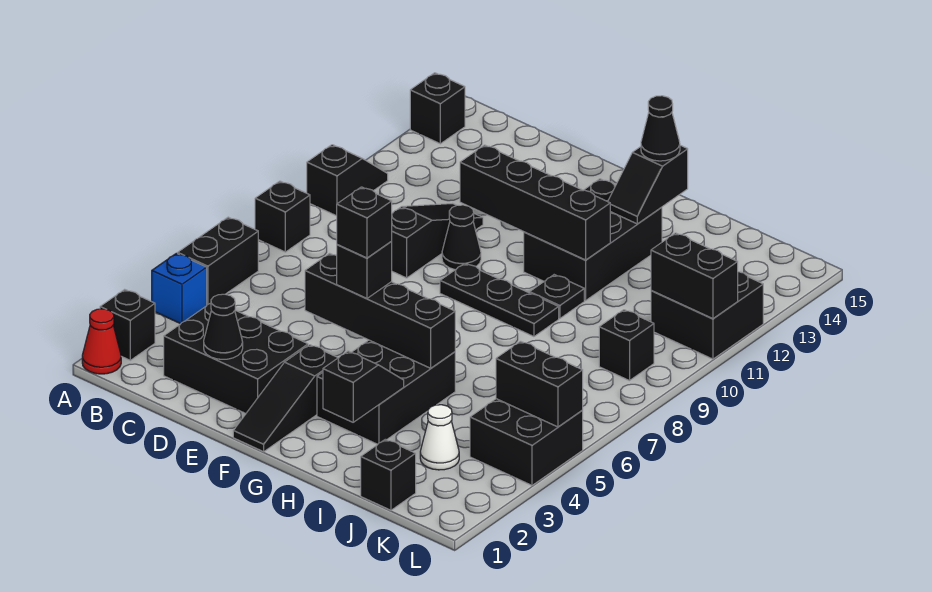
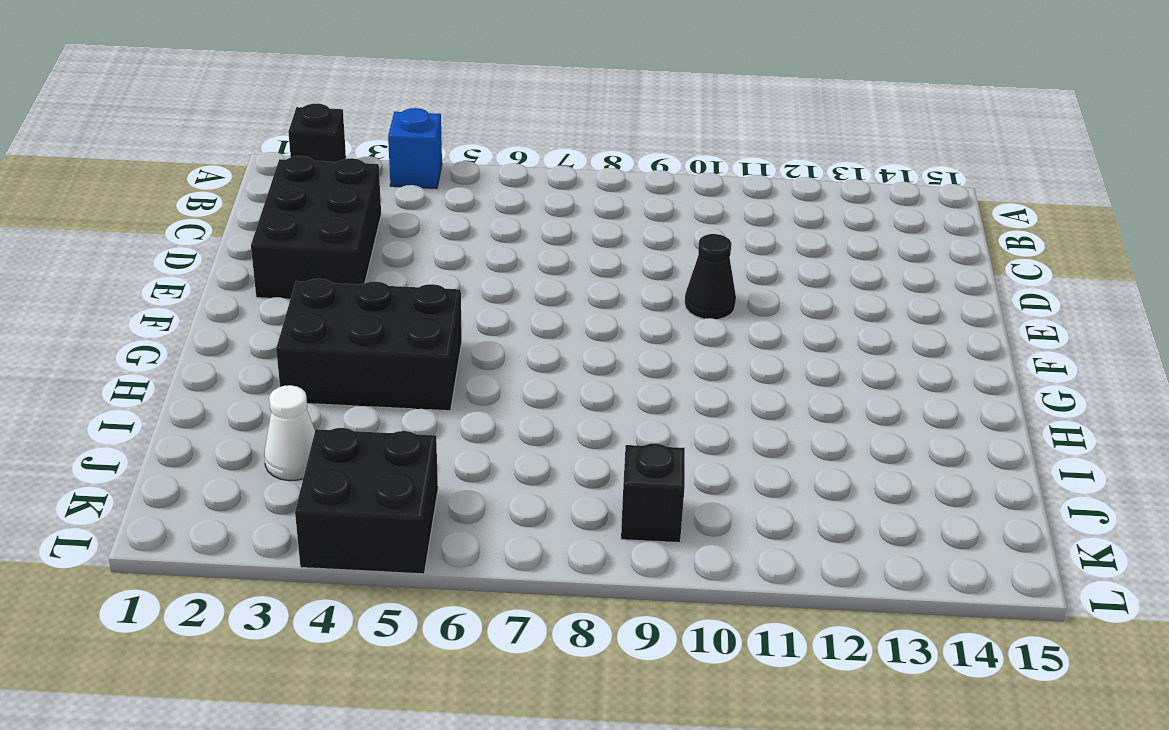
none -> red 1x1 cone [82,309,121,374]
none -> black 1x2 brick [178,217,258,305]
none -> black 1x1 brick [255,181,310,252]
none -> black 1x2 slope [307,145,388,216]

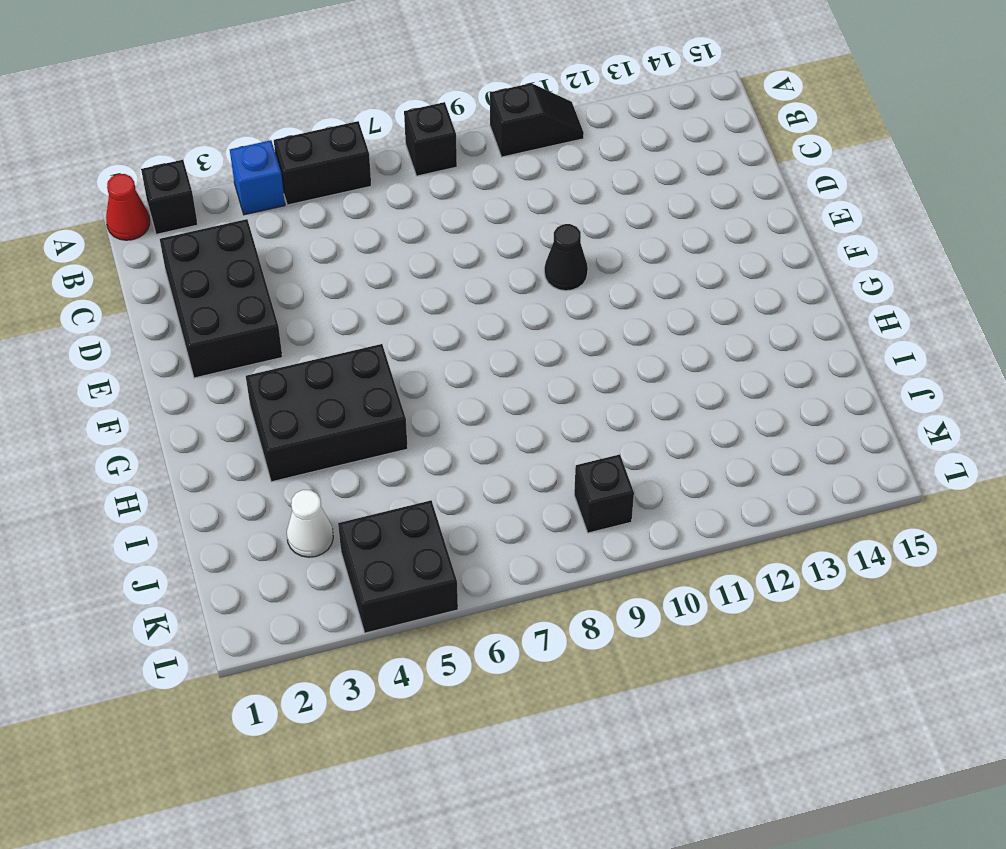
none -> black 1x1 brick [410,73,465,144]
none -> black 1x3 slope [391,204,483,278]
none -> black 1x3 slope [233,345,338,452]
none -> black 1x3 plate [440,263,559,337]

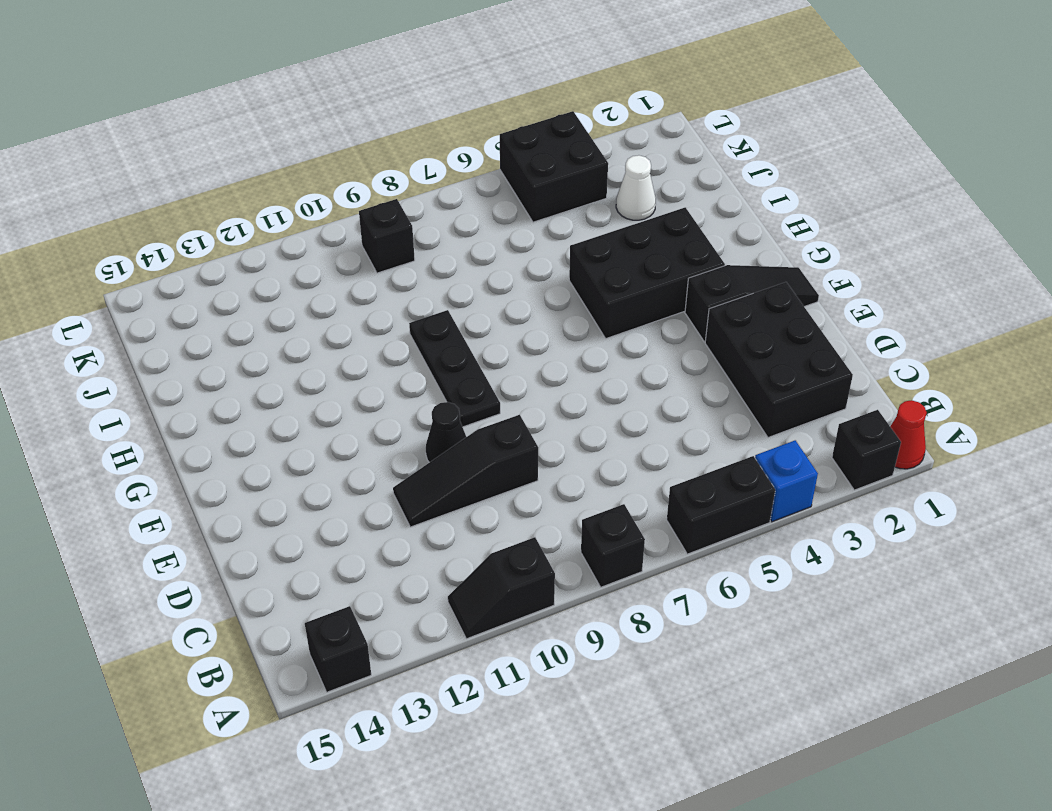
none -> black 2x3 brick [524,179,662,300]
none -> black 1x1 plate [530,275,584,319]
none -> black 1x1 brick [361,439,416,510]
none -> black 2x2 brick [651,272,763,359]

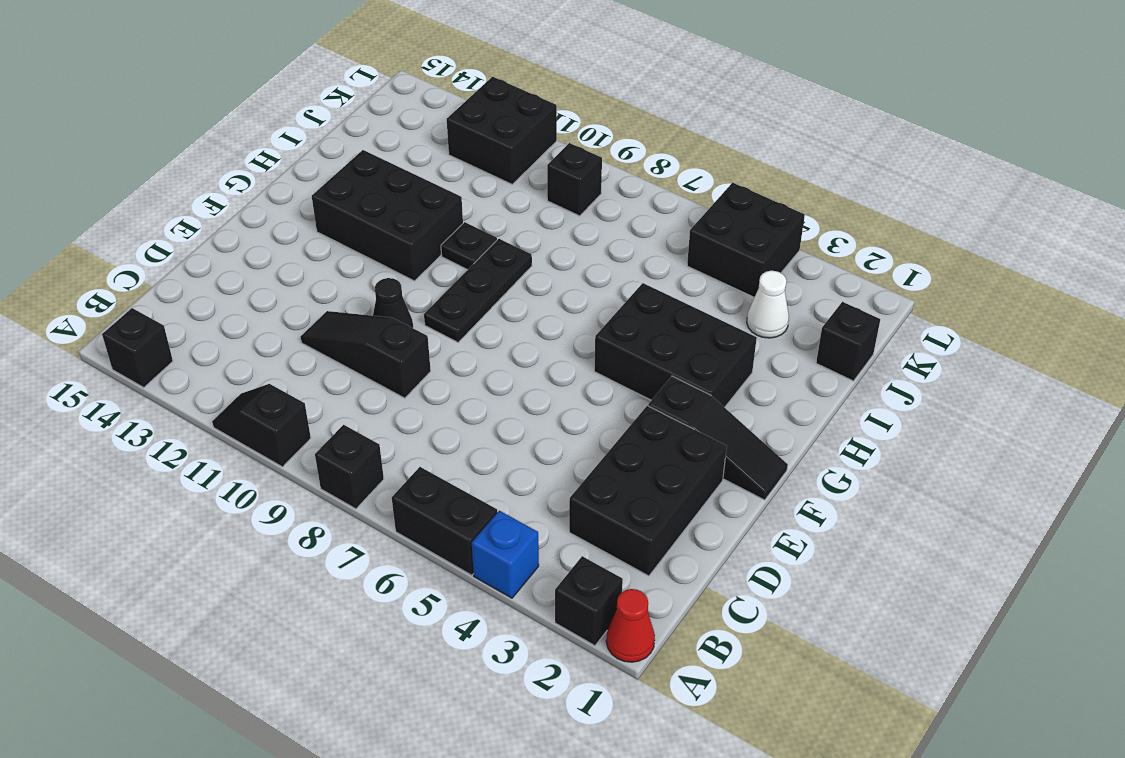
none -> black 1x1 cone [204,294,243,359]
none -> black 1x4 brick [305,253,455,368]
none -> black 1x4 brick [460,145,610,260]
none -> black 1x2 slope [323,351,404,422]

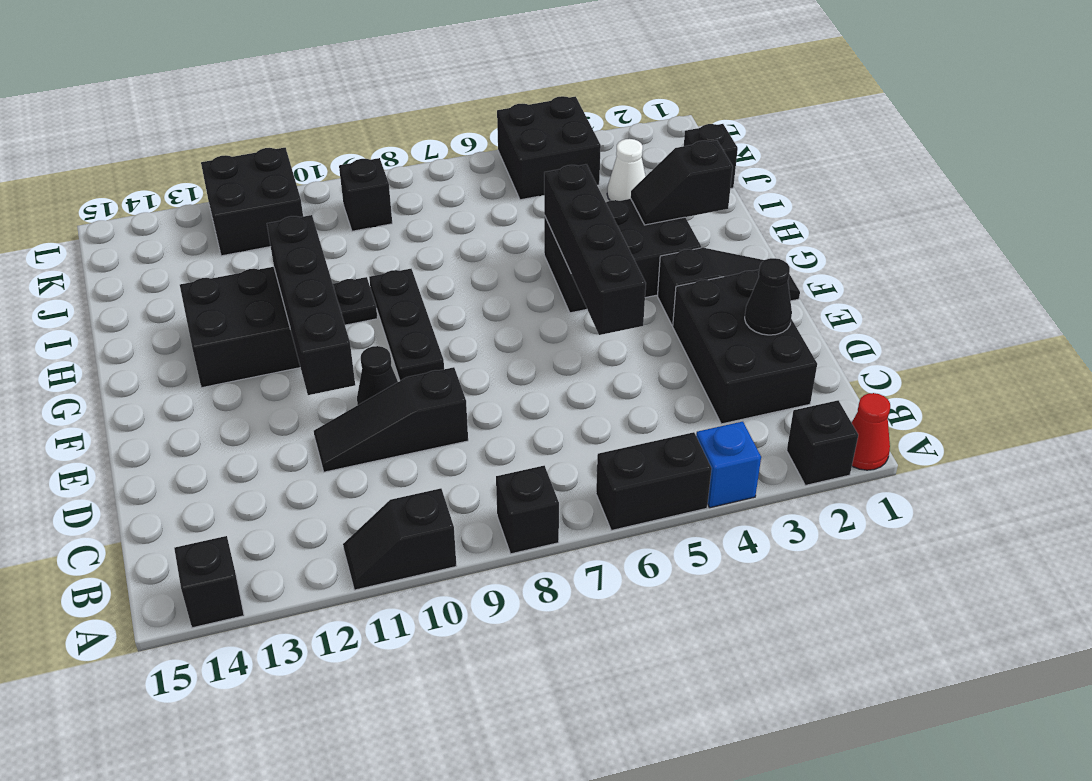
none -> black 1x2 slope [608,145,688,224]
none -> black 1x2 brick [496,341,583,427]
none -> black 1x2 brick [651,233,738,319]
none -> black 1x1 brick [337,242,392,299]

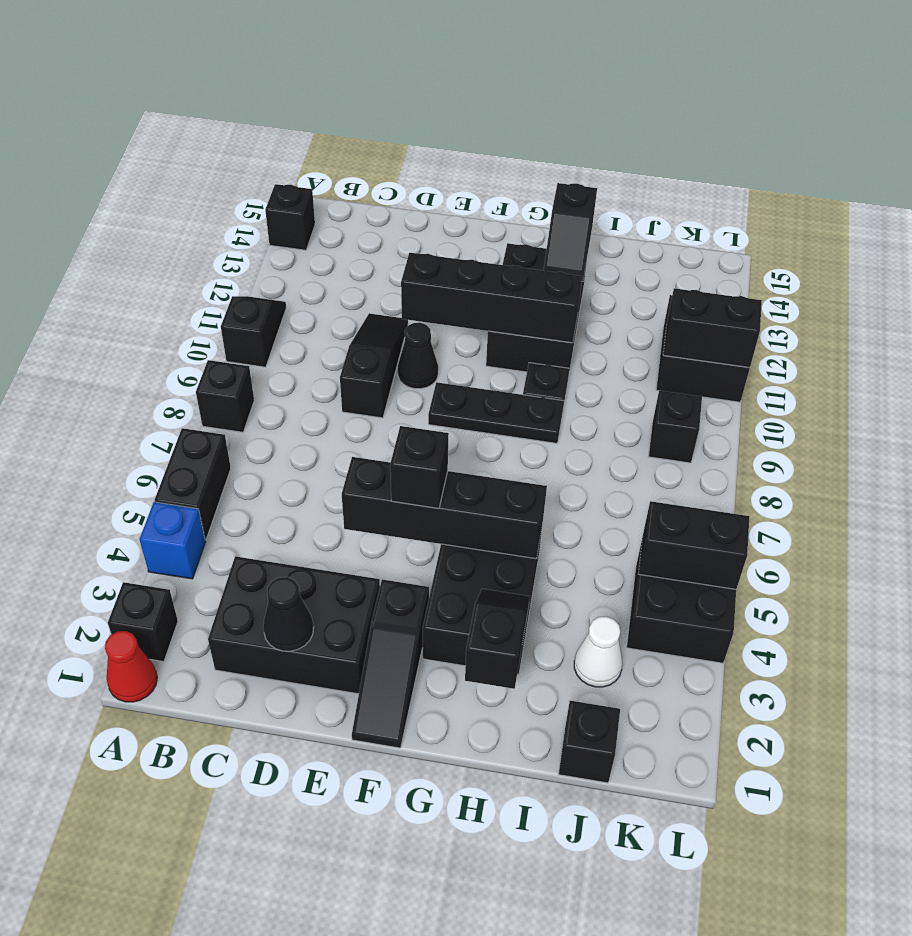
none -> black 1x1 cone [641,96,680,161]
none -> black 1x1 brick [337,187,392,258]

